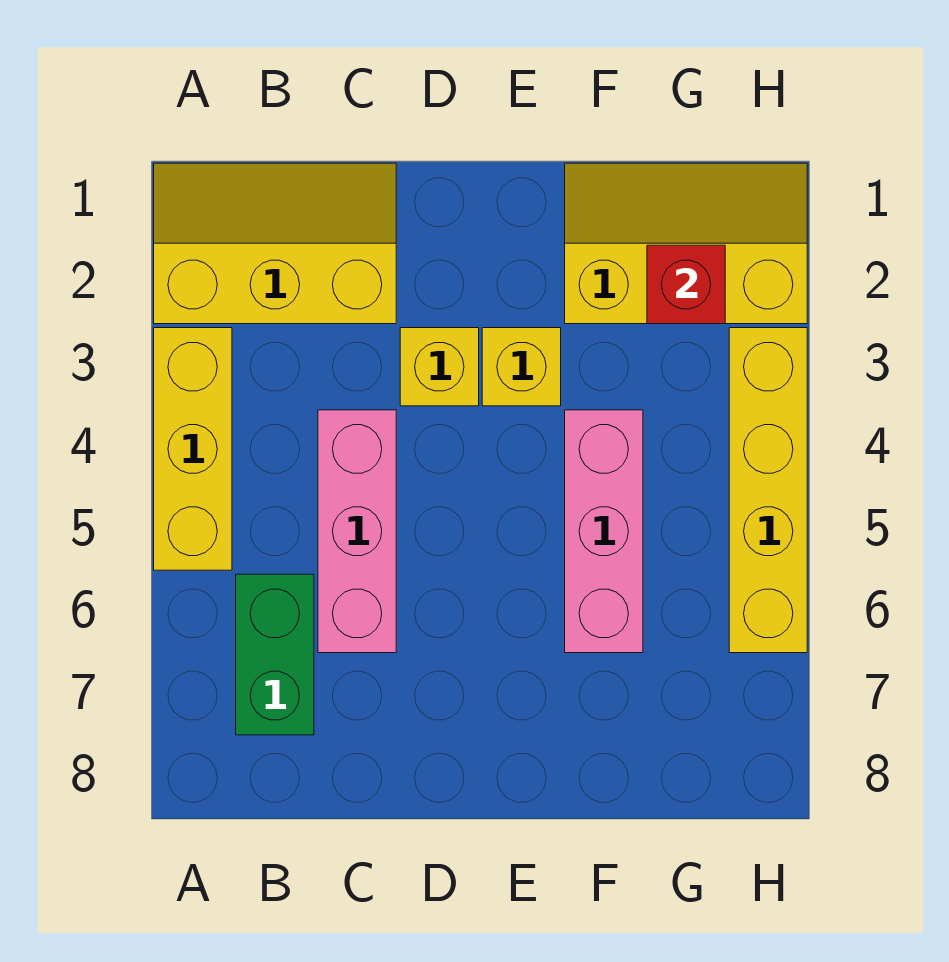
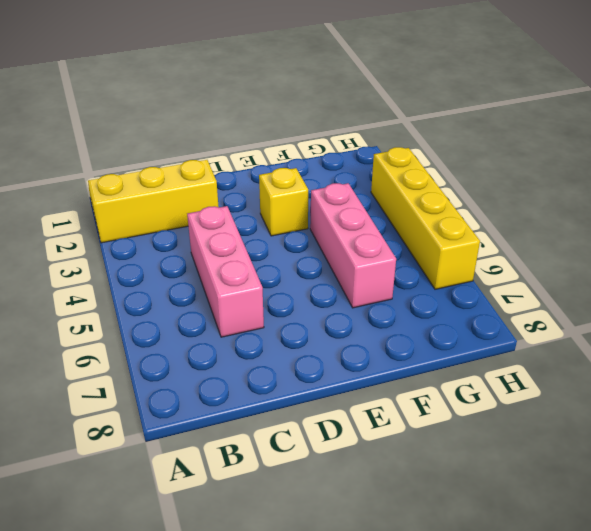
none -> yellow 1x3 brick [154,328,232,570]
none -> green 1x2 brick [236,574,314,735]

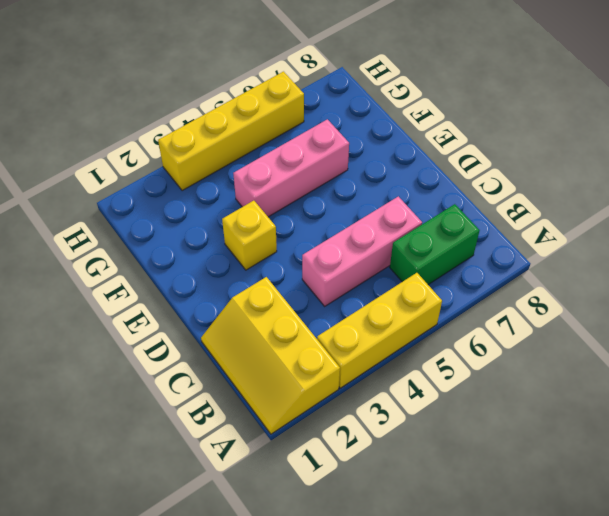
none -> yellow 1x1 brick [400,328,479,406]
none -> yellow 2x3 slope [565,163,807,324]

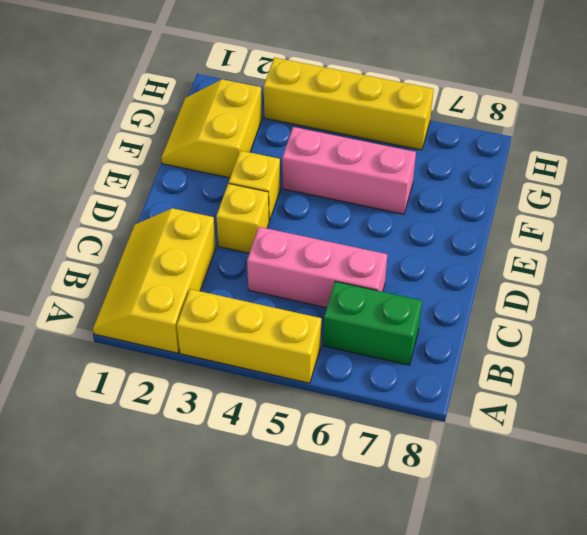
yellow 2x2 slope [161,79,262,178] -> yellow 2x3 slope [565,163,807,324]
none -> red 1x1 brick [647,245,725,324]

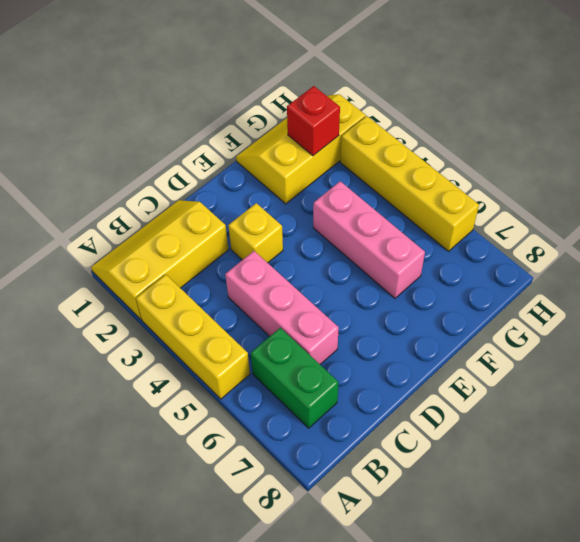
none -> yellow 1x1 brick [482,328,561,406]

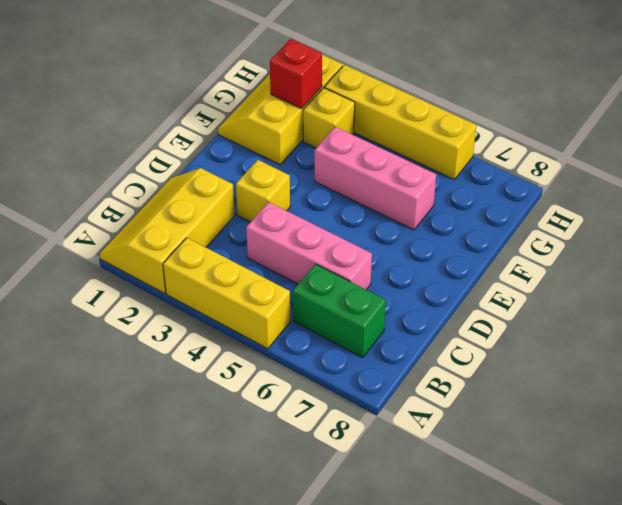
yellow 1x1 brick [303,88,355,148] -> yellow 1x1 brick moved to [482,328,561,406]

